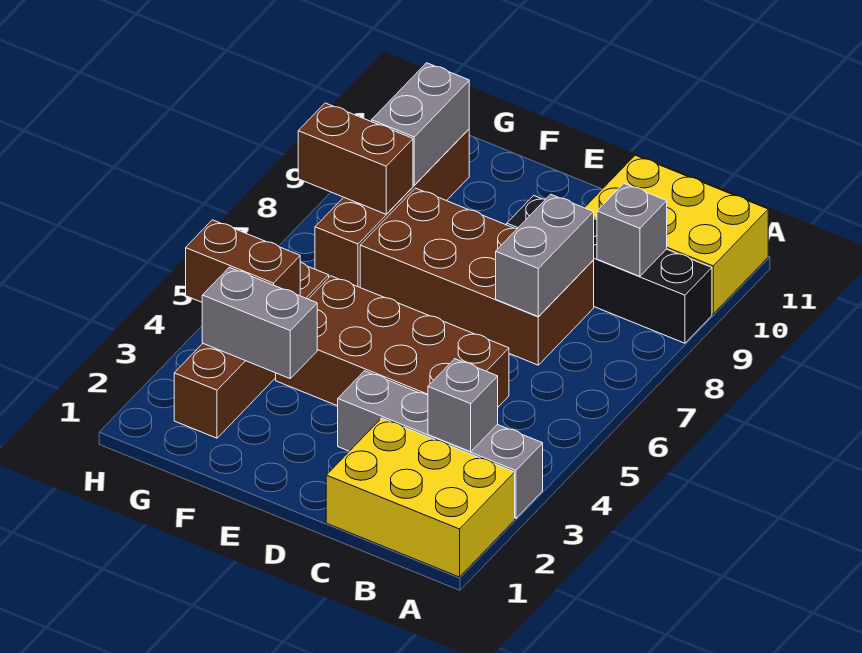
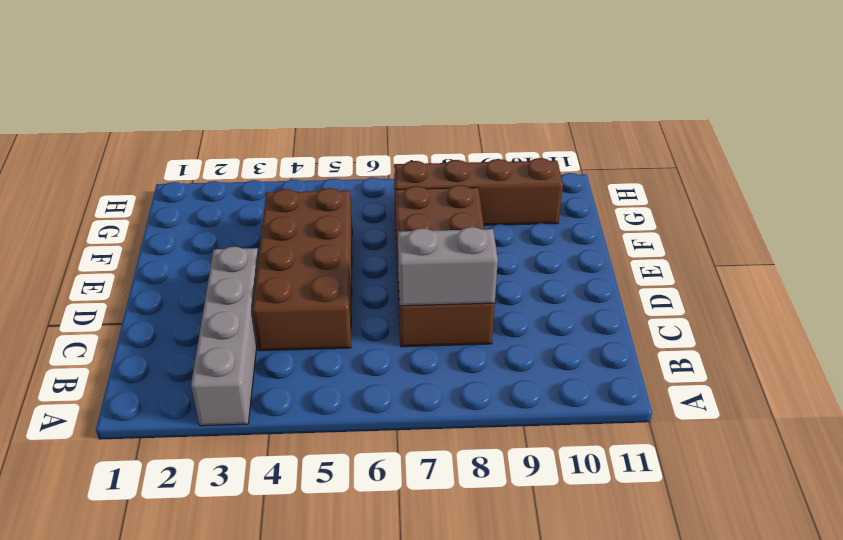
none -> yellow 2x3 brick [326,418,515,577]
none -> black 1x4 brick [507,196,712,343]
none -> yellow 2x3 brick [585,155,768,314]

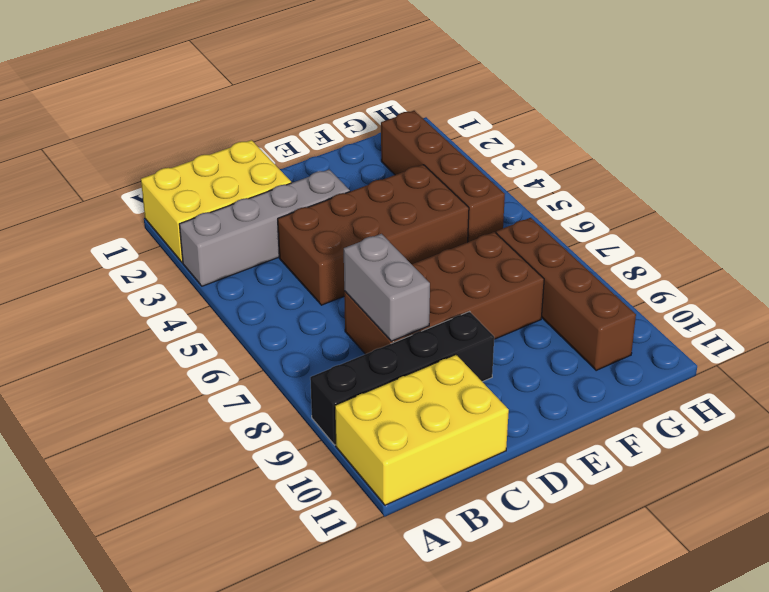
none -> grey 1x1 brick [428,359,498,452]
none -> grey 1x1 brick [597,184,667,276]
none -> grey 1x2 brick [202,267,317,378]

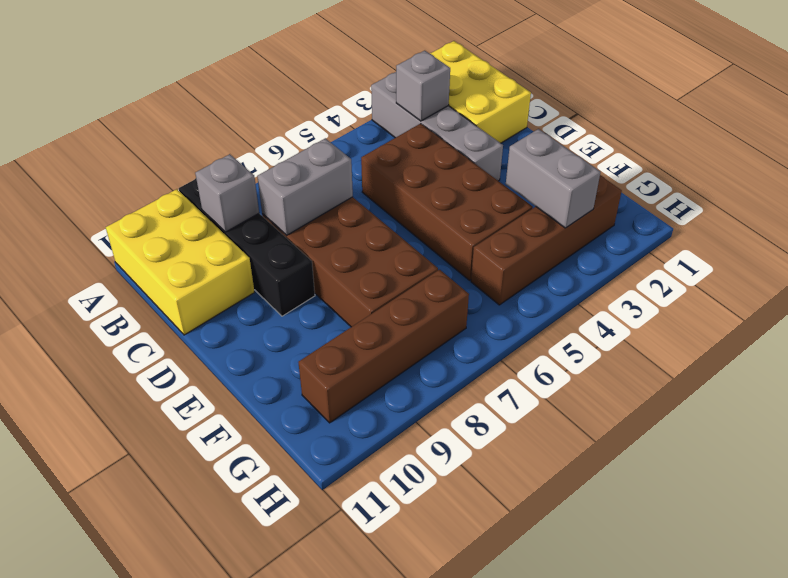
none -> brown 1x2 brick [186,220,300,302]
none -> brown 1x2 brick [298,103,413,214]
none -> grey 1x2 brick [372,63,469,185]

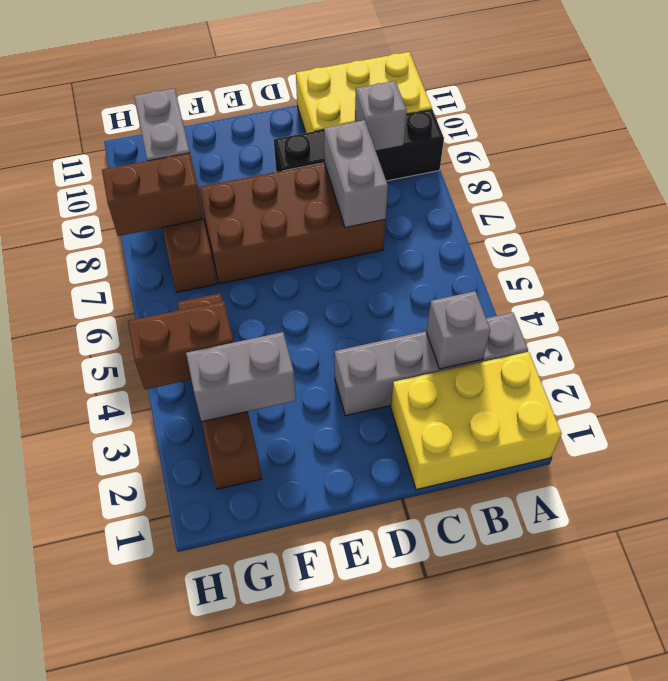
none -> brown 2x4 brick [276,276,509,407]

